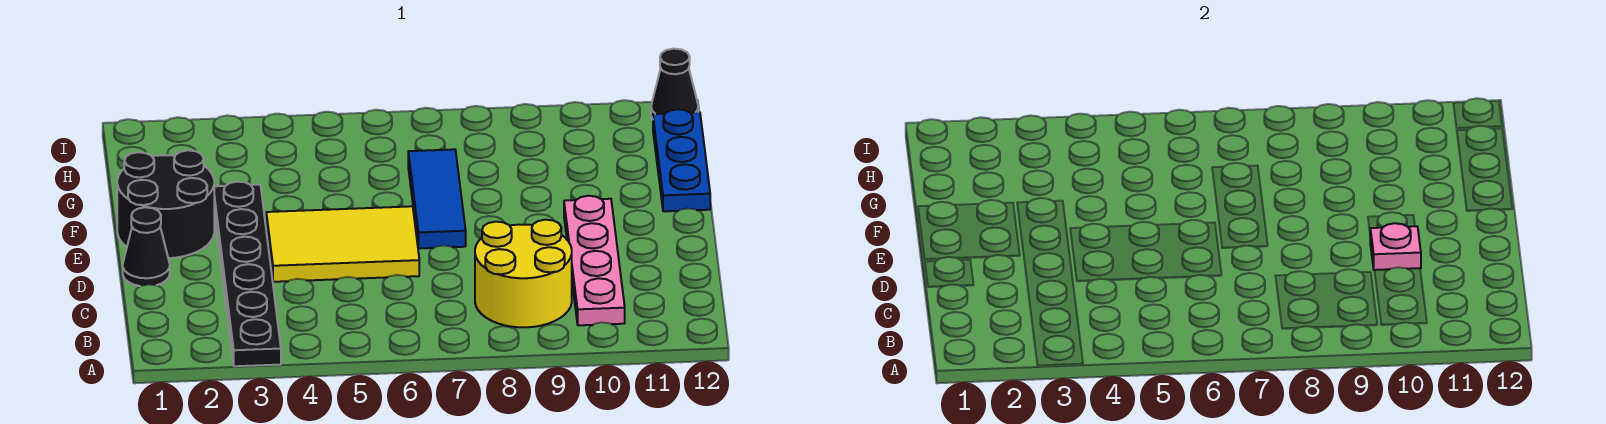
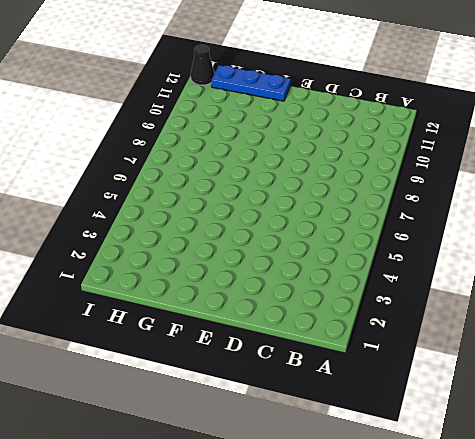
none -> black 1x6 plate [214,182,281,366]
none -> yellow 2x2 round brick [475,220,572,327]

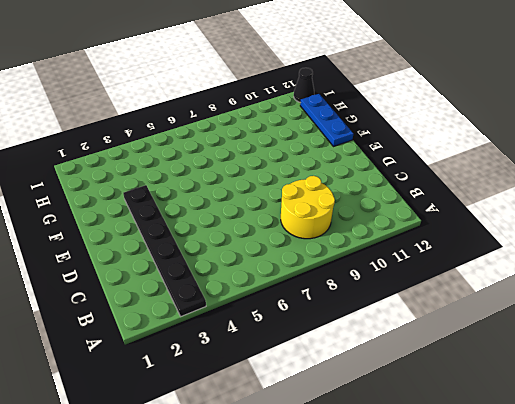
none -> pink 1x4 plate [564,196,625,325]
none -> black 1x1 cone [123,207,170,286]

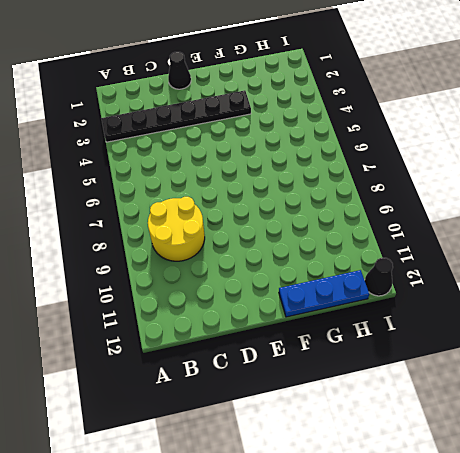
none -> pink 1x4 plate [564,196,625,325]
none -> yellow 2x3 tile [266,206,419,282]

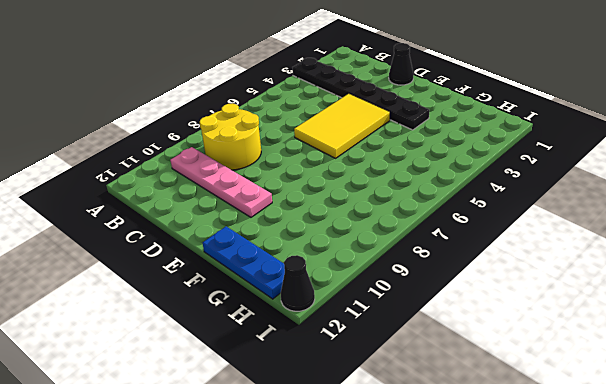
none -> black 2x2 round brick [117,150,214,258]
none -> blue 1x3 tile [408,149,466,248]

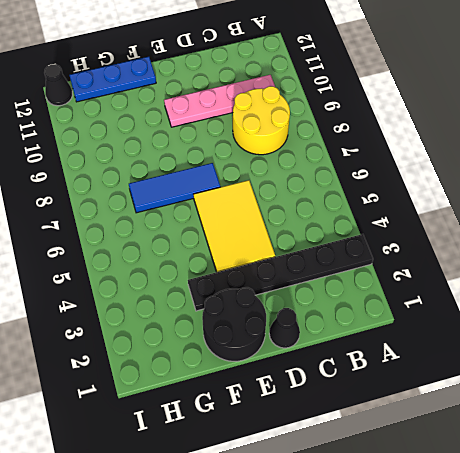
none -> pink 1x1 plate [1370,223,1421,270]

